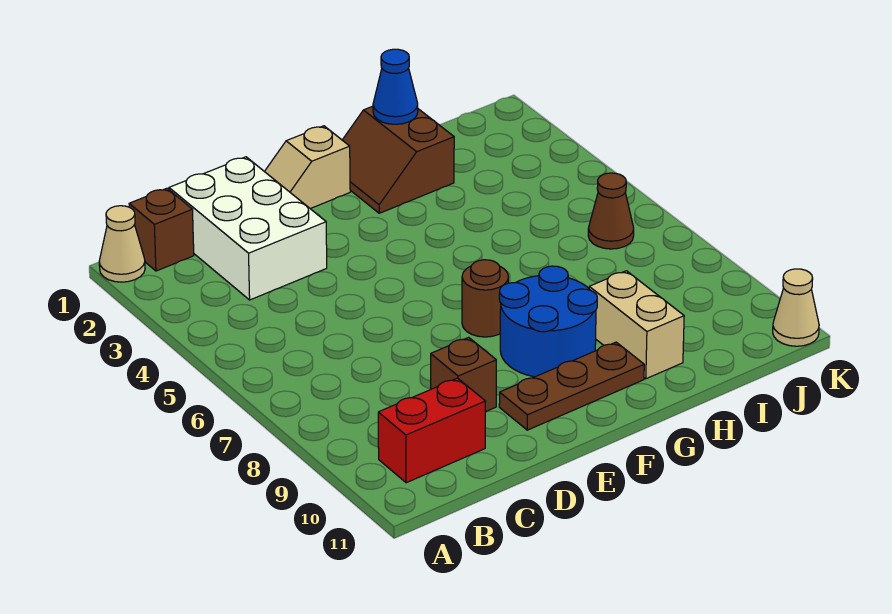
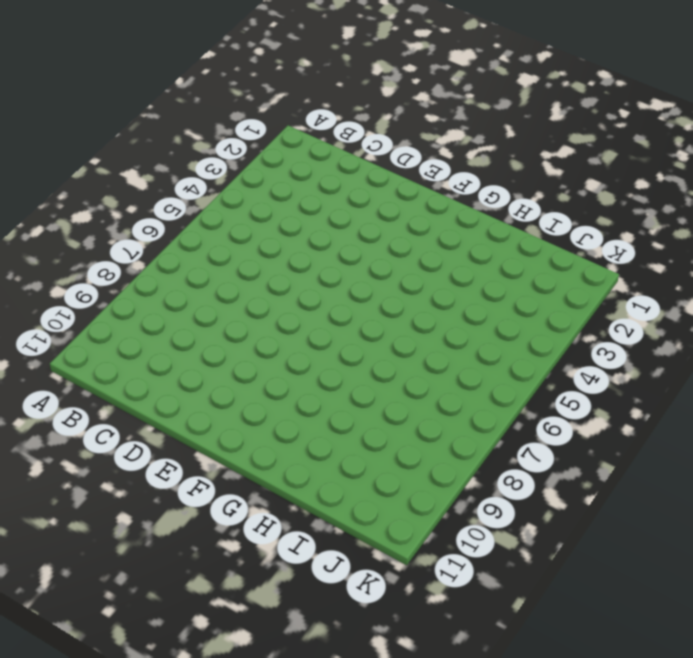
none -> tan 1x1 cone [99,206,145,282]
none -> brown 1x1 brick [129,188,194,271]
none -> red 1x2 brick [378,378,486,483]

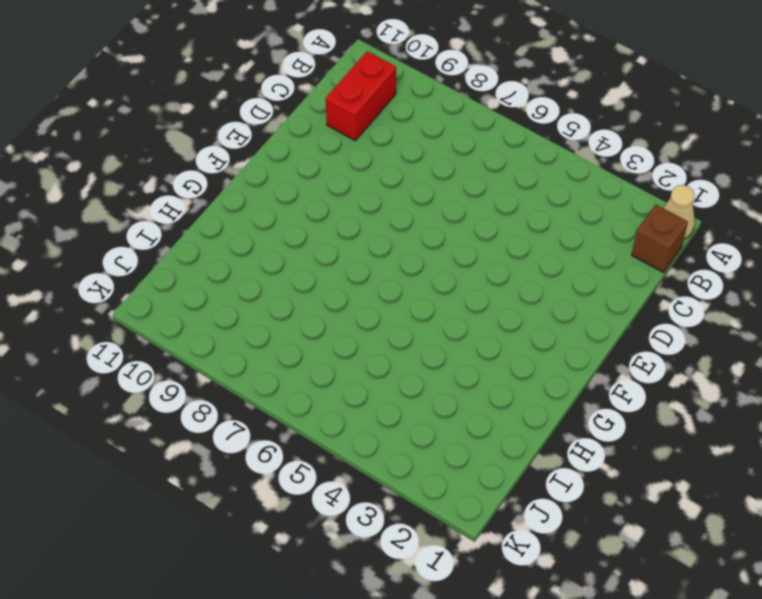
none -> white 2x3 brick [169,157,327,300]
none -> brown 1x1 brick [431,337,496,412]
none -> tan 1x2 slope [264,126,350,209]

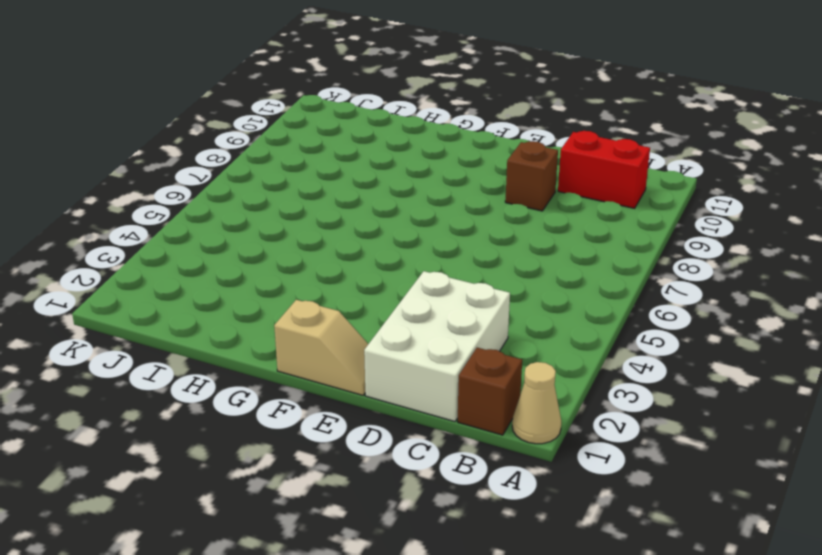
none -> brown 1x3 plate [499,342,644,430]
none -> brown 1x1 round brick [462,260,508,337]
none -> blue 2x2 round brick [499,266,597,377]

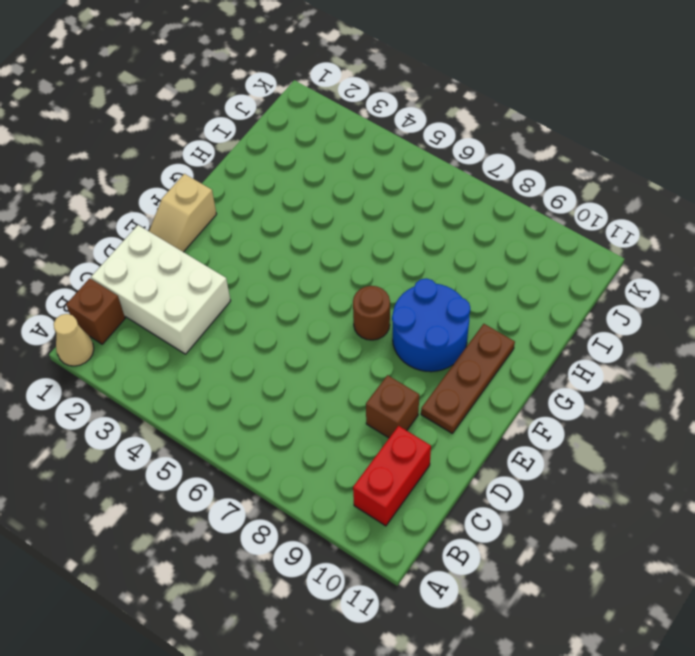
none -> brown 2x2 slope [343,106,454,213]
none -> tan 1x2 brick [589,271,684,379]
none -> brown 1x1 cone [588,173,634,249]

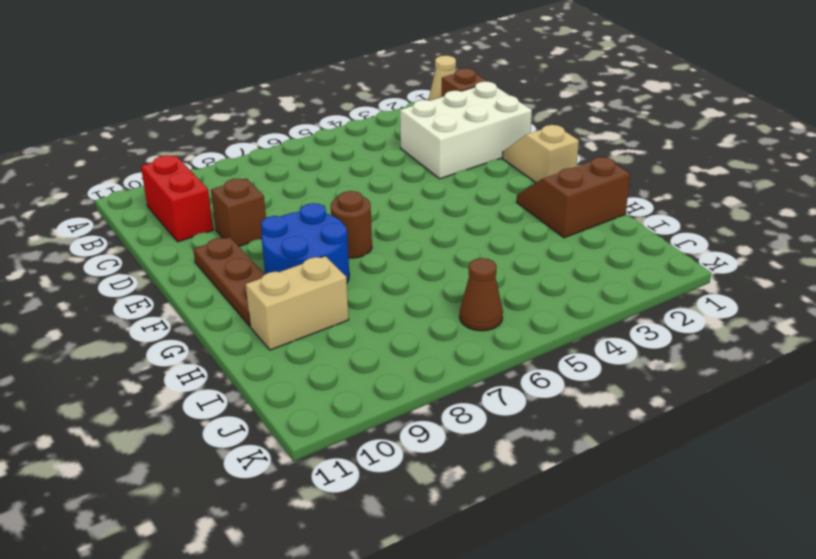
none -> tan 1x1 cone [773,269,819,346]
none -> blue 1x1 cone [373,49,418,124]

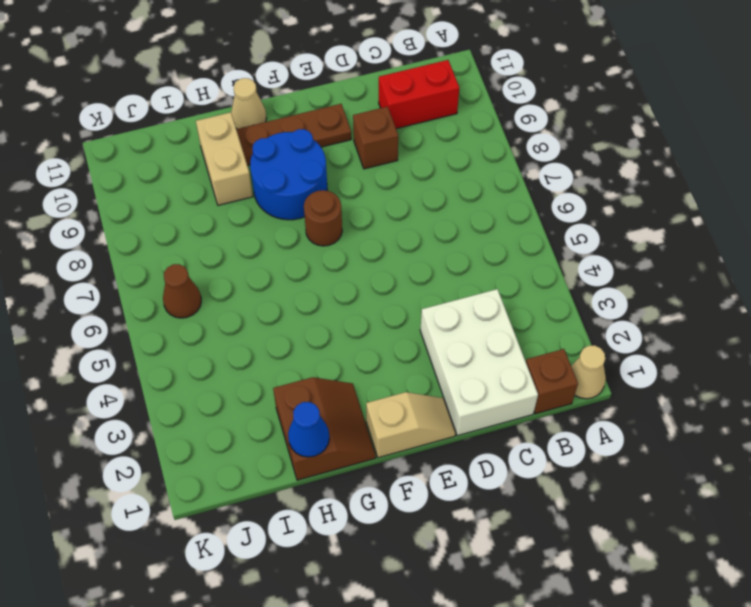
tan 1x1 cone [231,78,266,129] -> tan 1x1 cone moved to [773,269,819,346]

